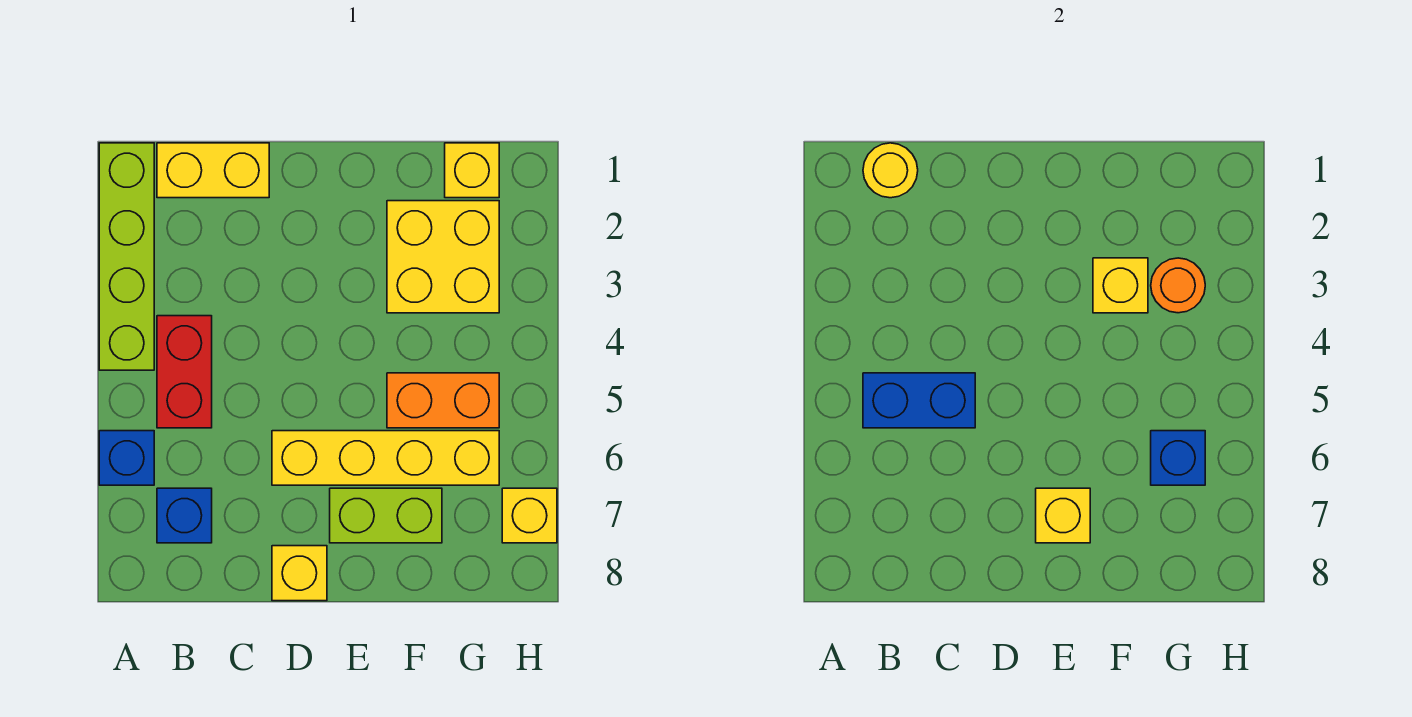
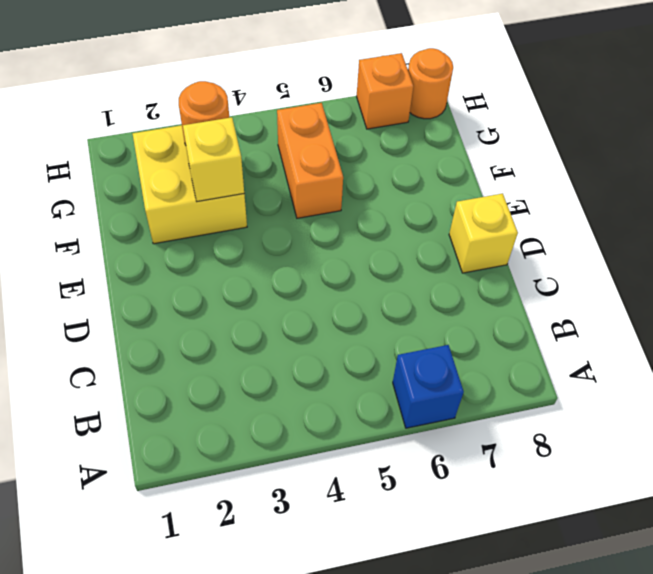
orange 1x1 brick [357,53,413,129] -> yellow 1x1 brick [502,488,557,543]
orange 1x1 round brick [408,48,453,119] -> none
none -> lime 1x4 brick [99,143,154,370]
none -> yellow 1x2 brick [157,143,269,198]
none -> red 1x2 brick [157,316,212,428]

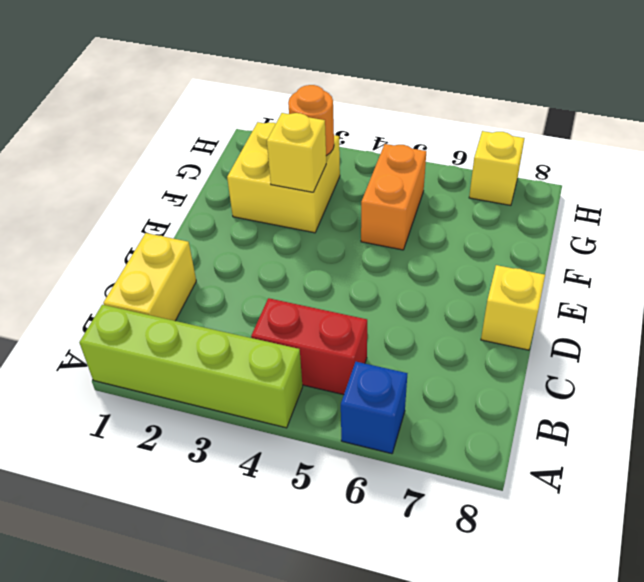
none -> blue 1x1 brick [157,488,212,543]
none -> yellow 1x4 brick [272,431,499,485]
none -> lime 1x2 brick [330,488,442,543]

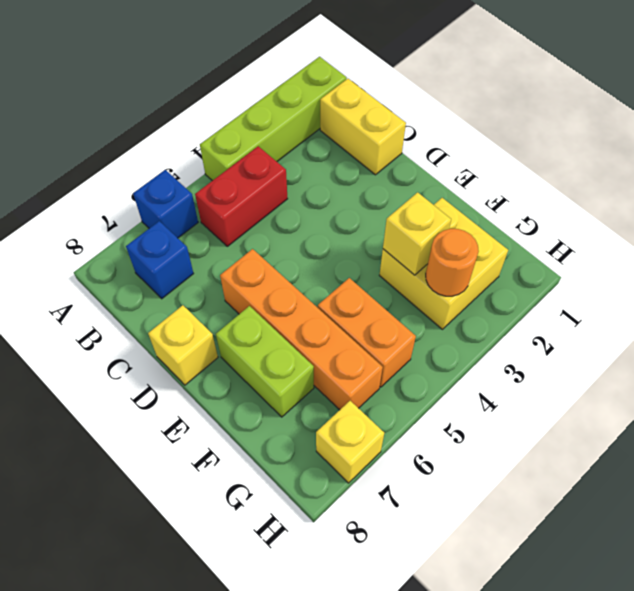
orange 1x4 brick [220,249,383,410] -> yellow 1x4 brick [272,431,499,485]
none -> yellow 1x1 brick [445,143,499,198]
none -> yellow 1x1 round brick [863,143,918,198]
none -> blue 1x2 brick [863,373,975,428]

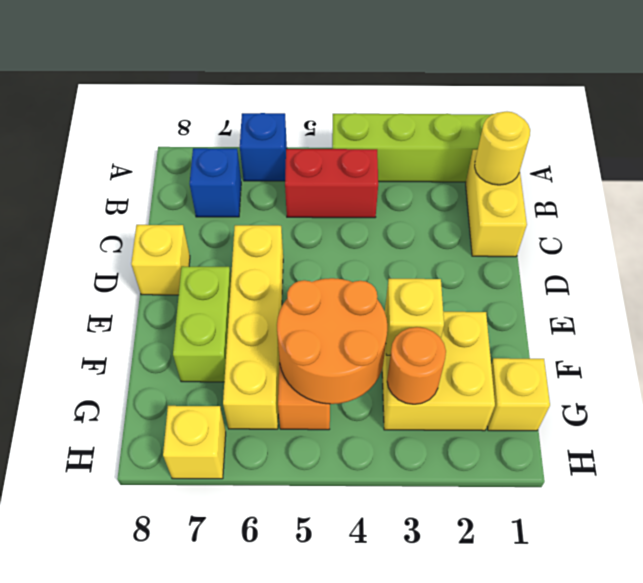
orange 2x2 round brick [277,278,387,404] -> none
none -> blue 1x2 brick [863,373,975,428]
none -> yellow 1x1 brick [1036,488,1090,543]
none -> blue 1x1 brick [1151,431,1205,485]

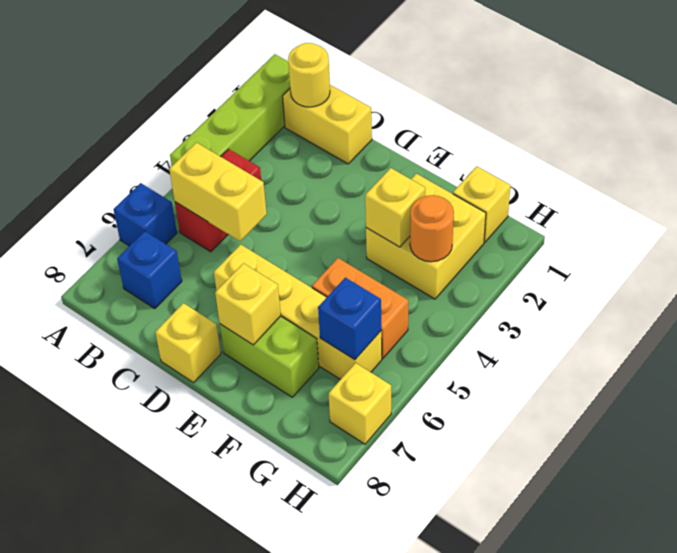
yellow 1x2 brick [169,143,267,241] -> blue 1x2 brick [863,373,975,428]

